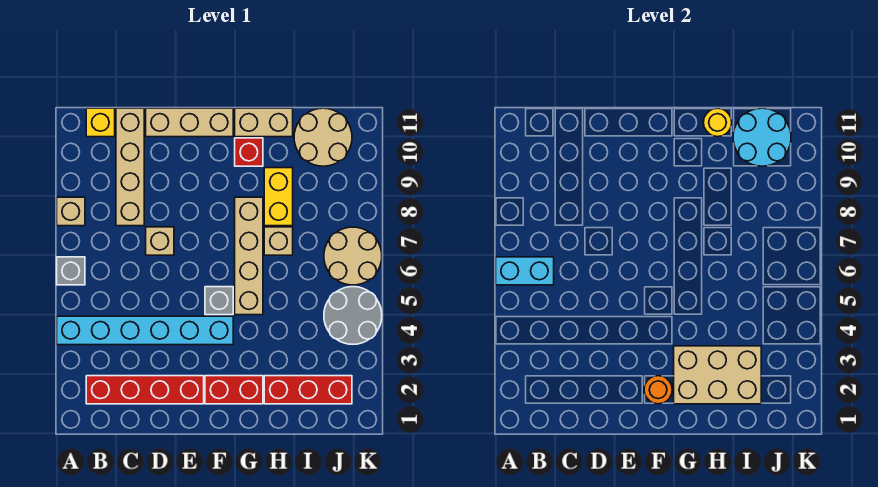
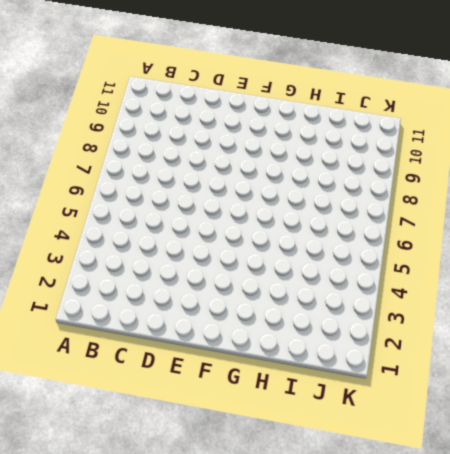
none -> cyan 1x6 brick [57,316,233,345]
none -> grey 1x1 brick [57,257,85,285]
none -> tan 1x1 brick [57,197,85,226]

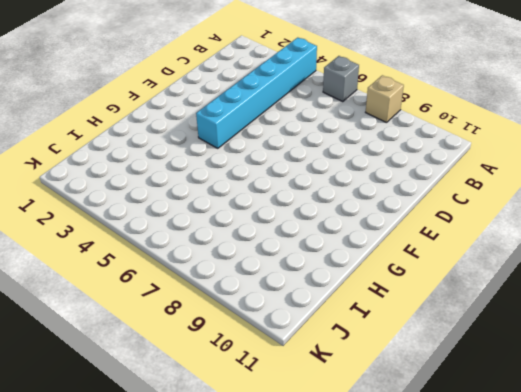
none -> red 1x4 brick [86,376,204,404]
none -> yellow 1x1 brick [86,108,115,137]
none -> tan 1x4 brick [116,108,144,226]

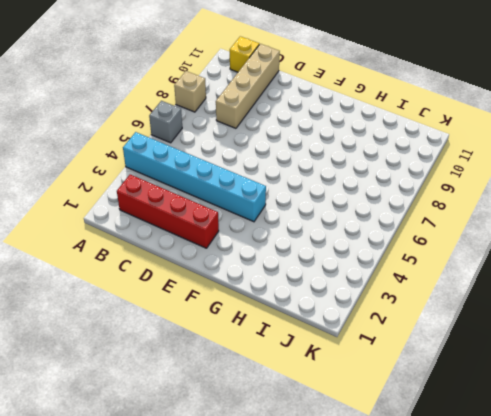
none -> tan 1x1 brick [146,227,174,255]
none -> tan 1x3 brick [146,108,233,137]
none -> red 1x2 brick [205,376,263,404]

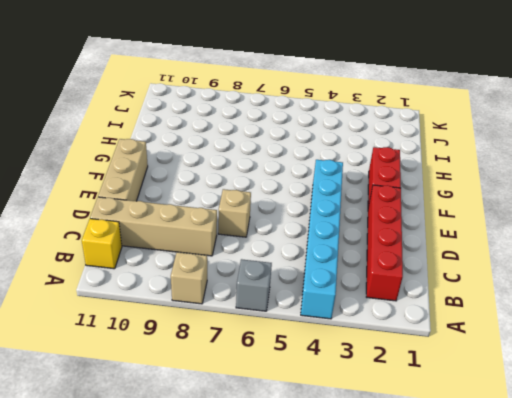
none -> grey 1x1 brick [205,287,233,315]
none -> tan 1x4 brick [235,197,263,315]
none -> red 1x1 brick [235,138,263,166]

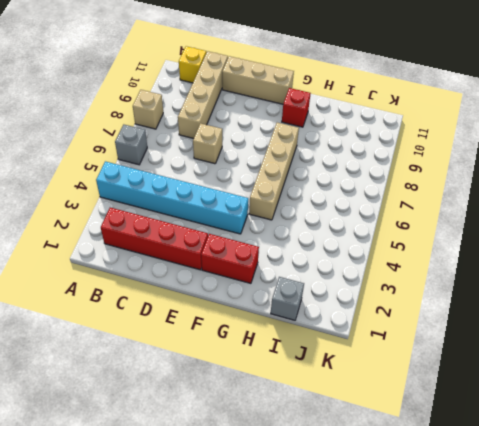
grey 1x1 brick [271,277,304,320] -> grey 1x1 brick moved to [205,287,233,315]
none -> tan 1x2 brick [235,108,293,137]
none -> red 1x3 brick [264,376,352,404]
none -> tan 1x1 brick [264,227,293,255]

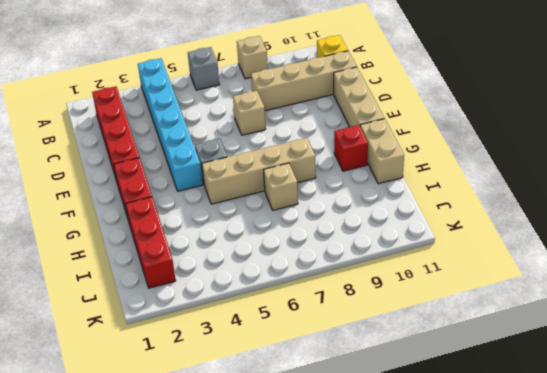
none -> yellow 1x2 brick [264,168,293,226]
none -> tan 2x2 round brick [294,108,352,166]
none -> grey 2x2 round brick [324,287,382,344]

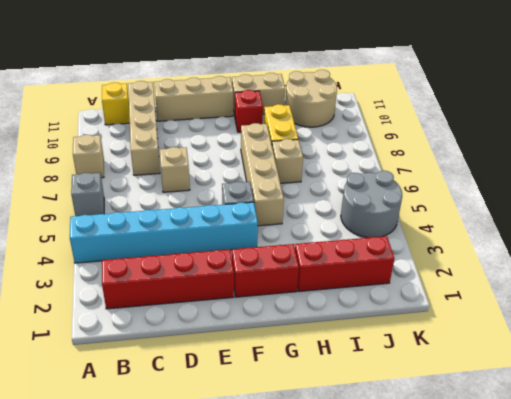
none -> tan 2x2 round brick [324,227,382,285]
none -> cyan 1x2 brick [496,257,554,285]
none -> orange 1x1 round brick [644,376,672,404]

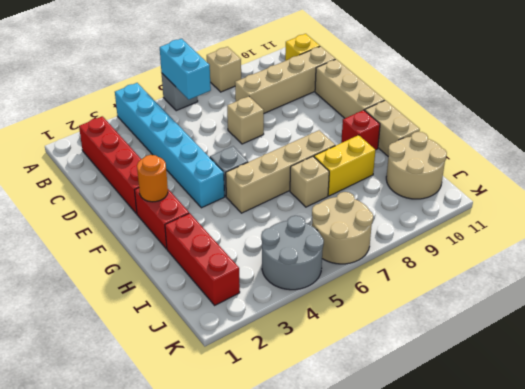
none -> tan 2x3 brick [674,346,761,404]
none -> yellow 1x1 round brick [704,108,732,137]
none -> cyan 2x2 round brick [733,108,791,166]

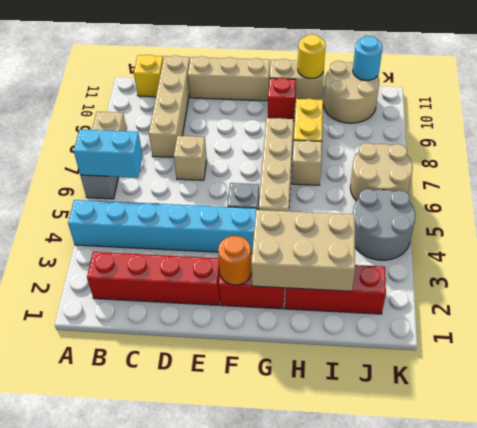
cyan 1x1 round brick [353,36,383,80] -> cyan 2x2 round brick [733,108,791,166]

